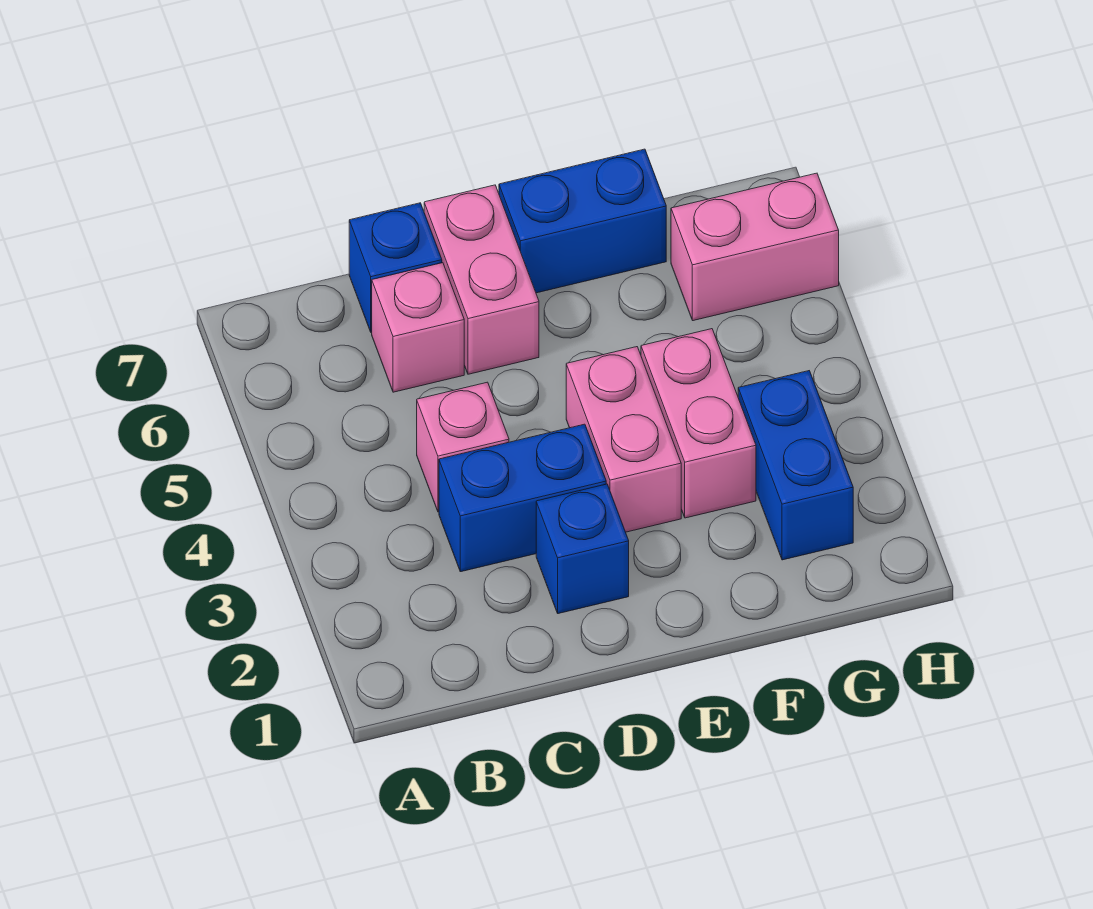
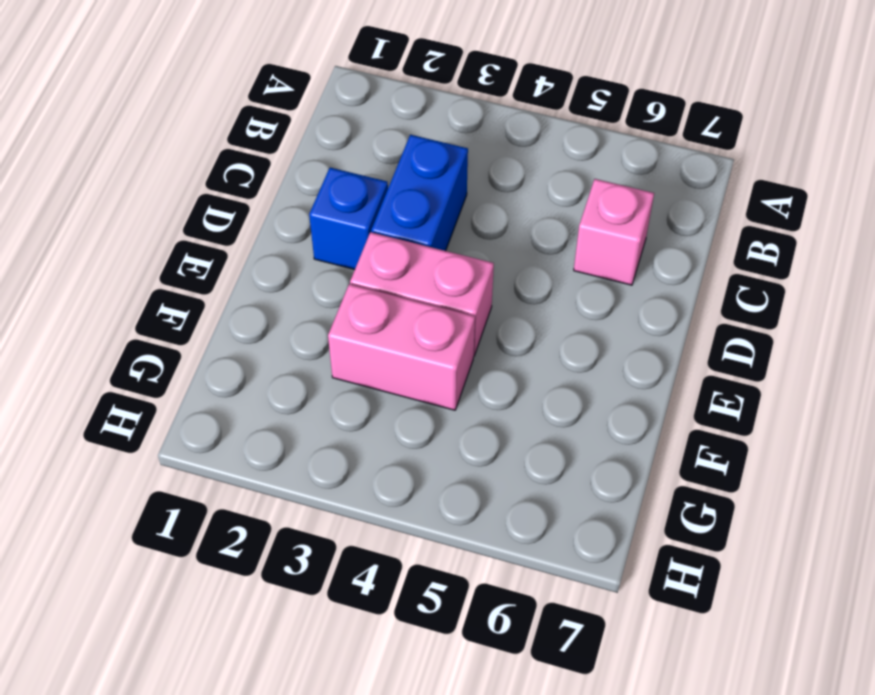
none -> pink 1x1 brick [417,382,509,512]
none -> blue 1x1 brick [349,203,442,332]

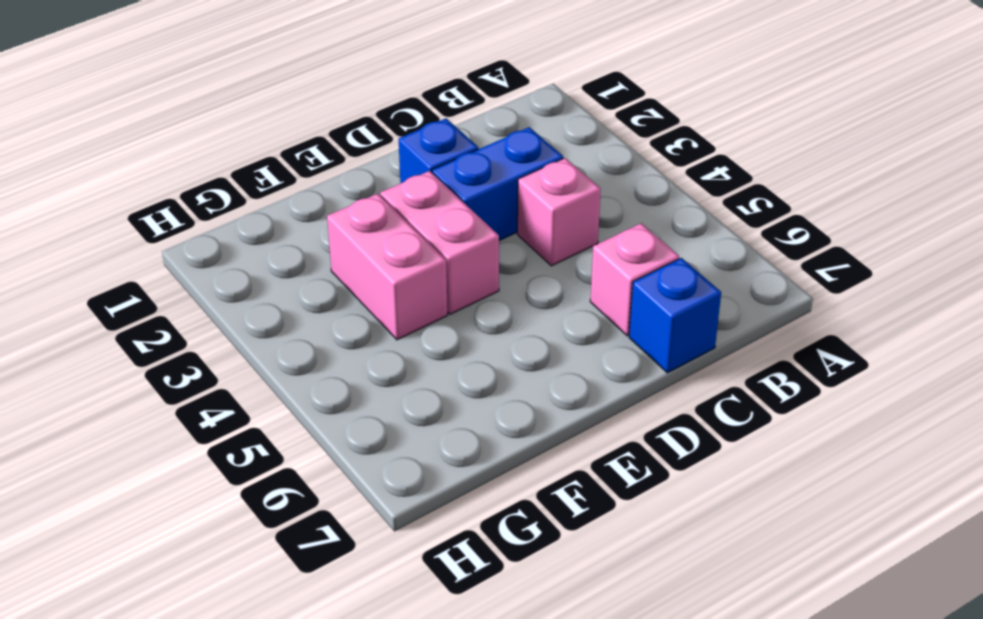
none -> pink 1x2 brick [424,185,539,374]
none -> blue 1x2 brick [499,149,666,293]

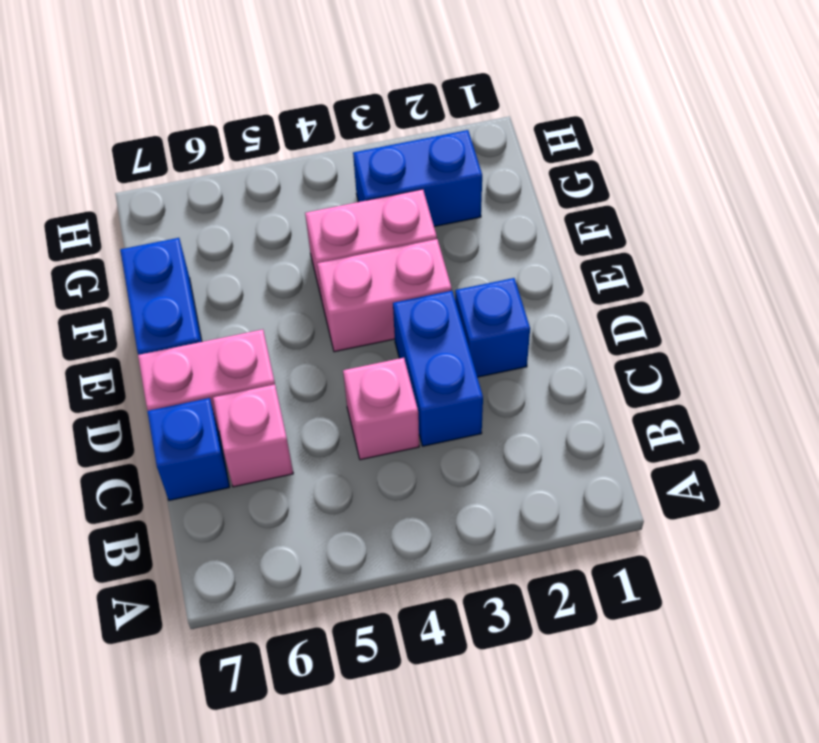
none -> pink 1x2 brick [671,173,839,321]

